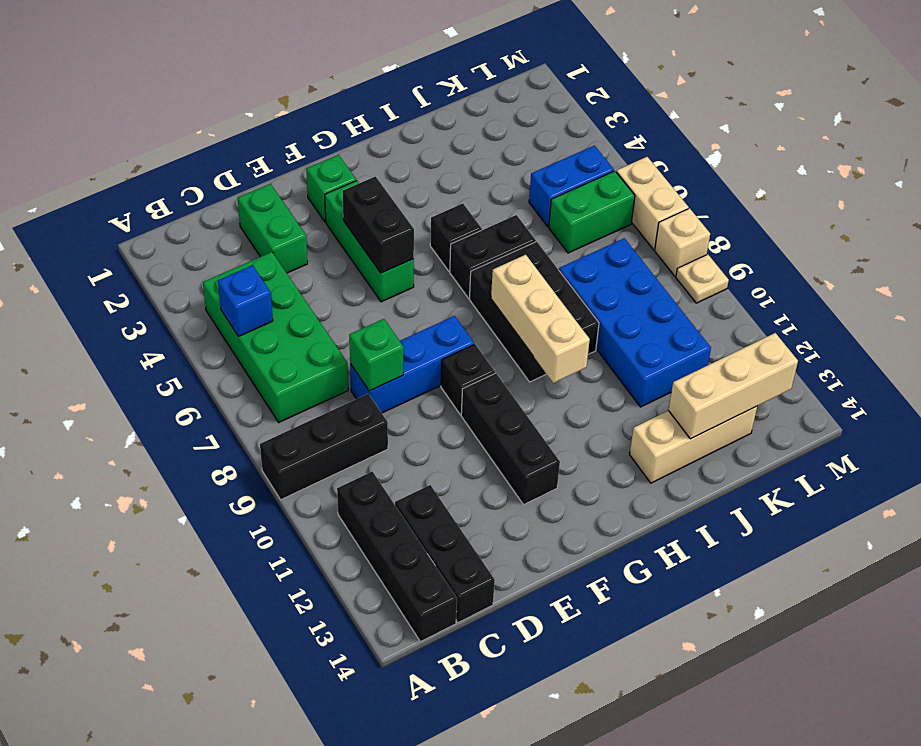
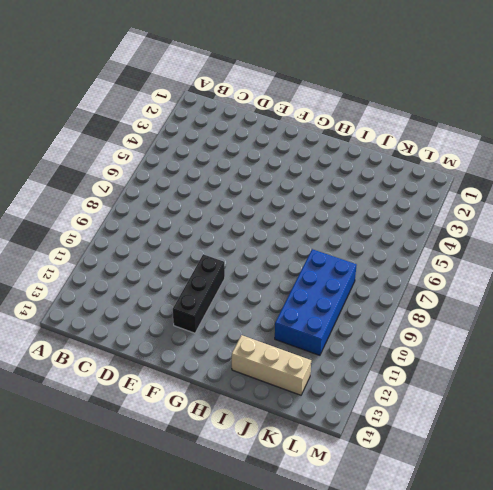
none -> black 1x3 brick [260,394,388,500]
none -> green 2x4 brick [203,252,348,422]
none -> black 1x4 brick [337,471,457,642]

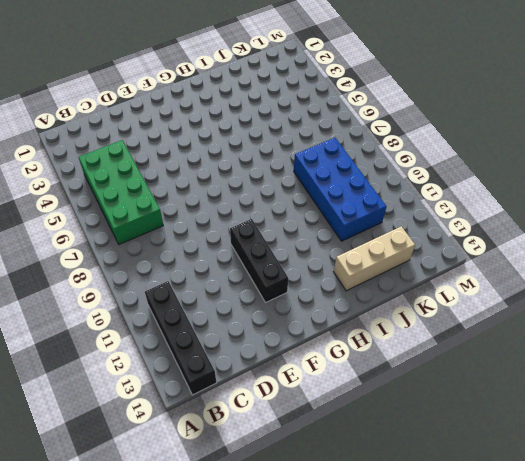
none -> black 1x3 brick [260,394,388,500]
none -> black 1x3 brick [395,485,495,623]
none -> green 1x2 brick [238,184,308,273]

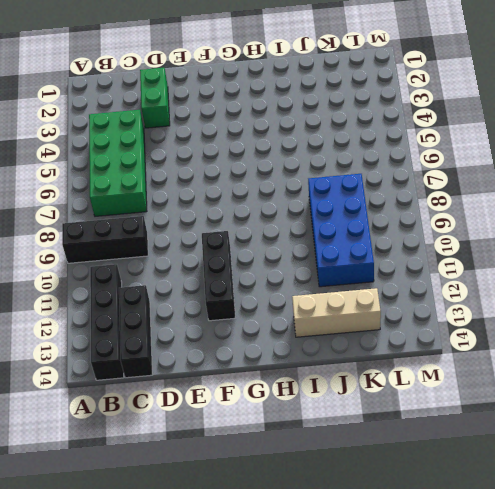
none -> blue 1x3 brick [350,316,474,413]
none -> green 1x1 brick [306,155,356,222]
none -> green 1x3 brick [325,181,414,302]

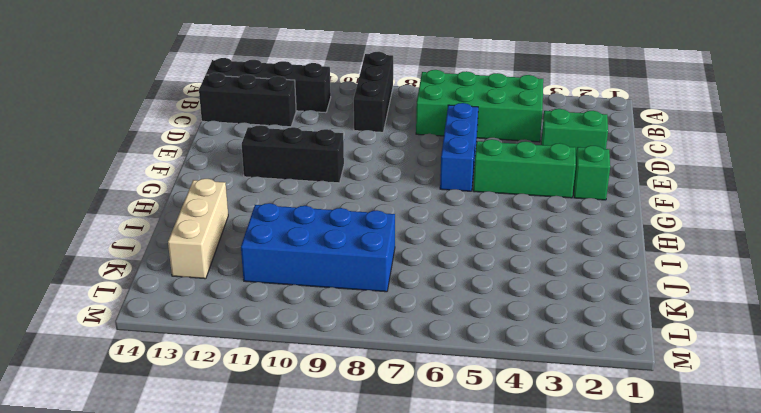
blue 1x3 brick [440,103,478,191] -> blue 1x3 brick moved to [350,316,474,413]
none -> black 1x1 brick [441,344,495,415]
none -> black 1x1 brick [430,204,482,271]
none -> black 1x2 brick [450,215,536,298]

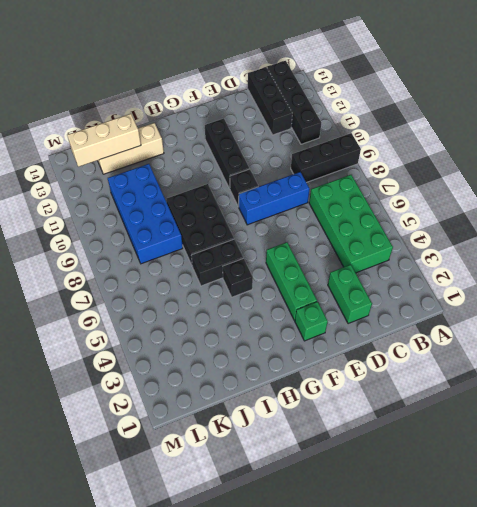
none -> blue 1x2 brick [529,146,614,227]
none -> green 1x2 brick [549,171,635,253]
none -> tan 1x2 brick [616,157,689,250]

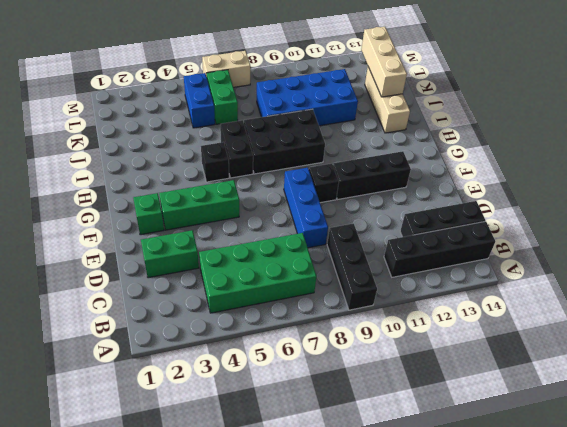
none -> tan 1x1 brick [655,208,710,276]
none -> tan 1x1 plate [676,254,729,303]
none -> blue 1x1 brick [218,265,273,336]

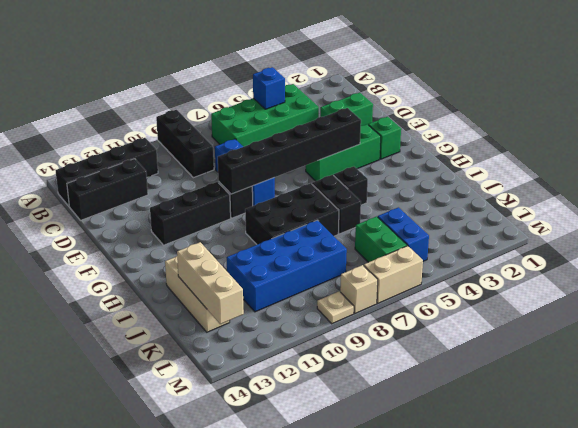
black 1x6 brick [218,108,361,194] -> black 1x2 brick [342,176,414,273]
none -> green 1x1 brick [349,319,404,391]
none -> tan 1x3 brick [491,255,590,383]

